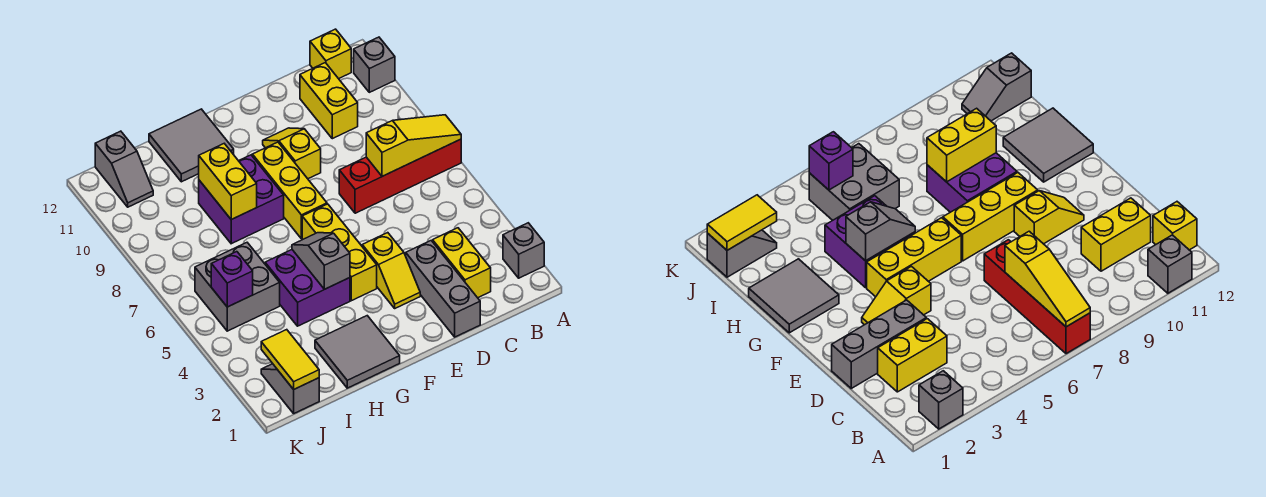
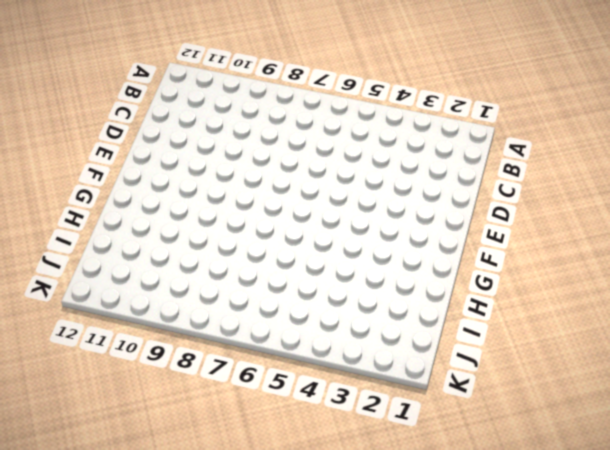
none -> grey 1x1 brick [503,223,544,278]
none -> red 1x4 brick [339,139,461,213]
none -> grey 1x1 brick [354,37,395,92]

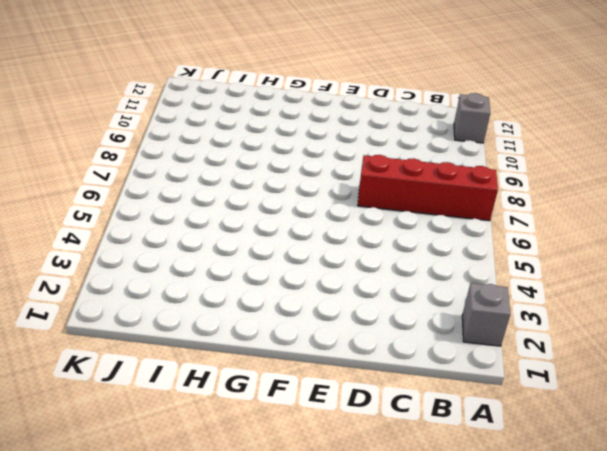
none -> yellow 1x1 brick [310,29,351,79]
none -> yellow 1x2 brick [433,228,491,298]
none -> yellow 1x2 brick [300,63,358,139]

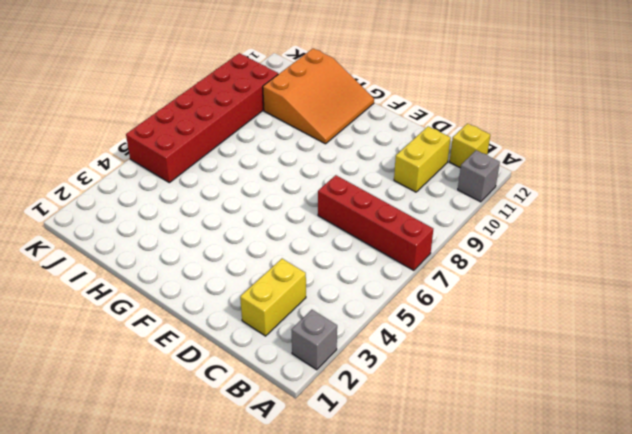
orange 3x3 slope [263,48,374,144] -> grey 2x2 tile [149,109,234,182]
red 2x6 brick [126,53,278,183] -> grey 2x2 brick [195,243,280,331]
none -> grey 1x3 brick [406,241,480,337]
none -> yellow 1x2 slope [362,233,420,308]
none -> yellow 1x2 slope [263,128,321,179]

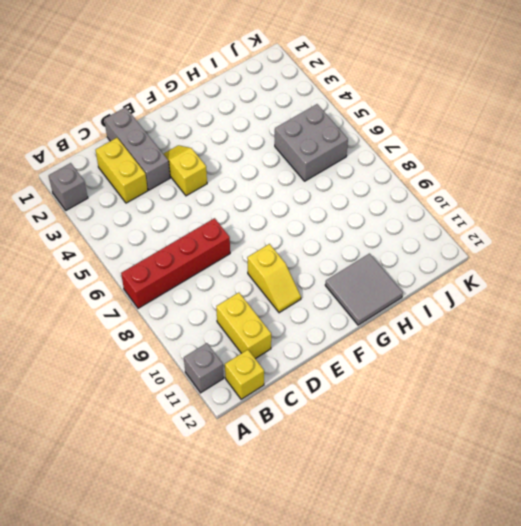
none -> yellow 1x3 brick [302,204,377,301]
none -> yellow 1x3 brick [252,142,327,239]
none -> grey 2x2 tile [315,316,400,388]

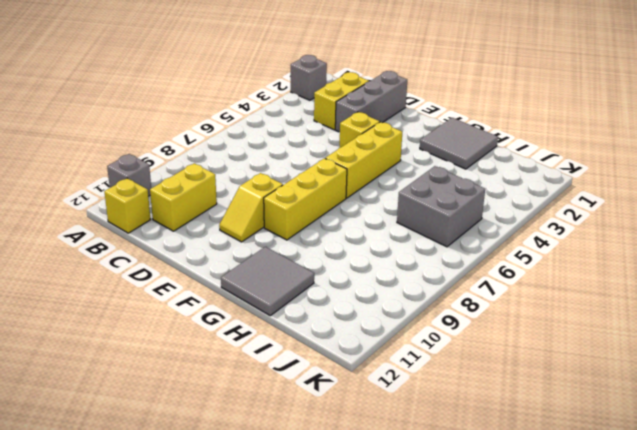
none -> red 1x4 brick [339,139,461,213]
none -> purple 2x2 brick [265,250,350,326]
none -> purple 2x2 brick [199,155,284,244]

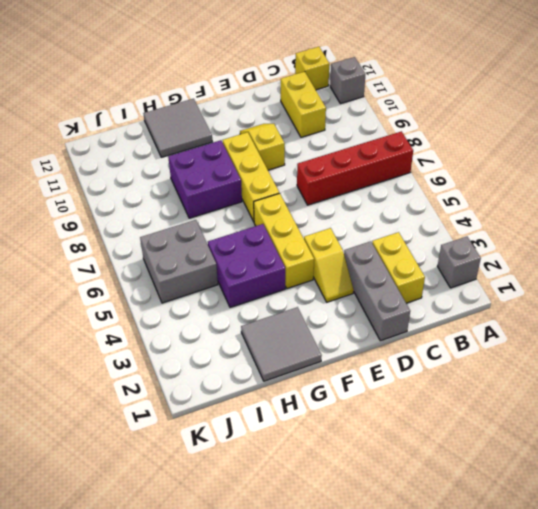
none -> grey 1x2 slope [261,364,319,413]
none -> grey 1x2 slope [95,131,153,207]
none -> yellow 1x3 slope [366,115,461,176]

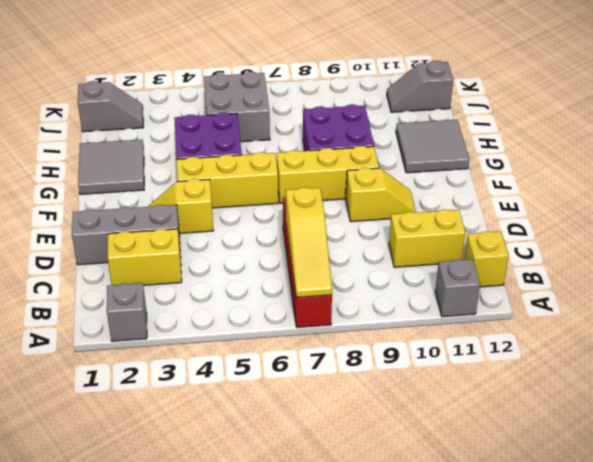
none -> grey 1x2 slope [292,233,350,289]
none -> yellow 1x2 brick [199,144,257,220]
none -> yellow 1x2 tile [261,330,319,389]

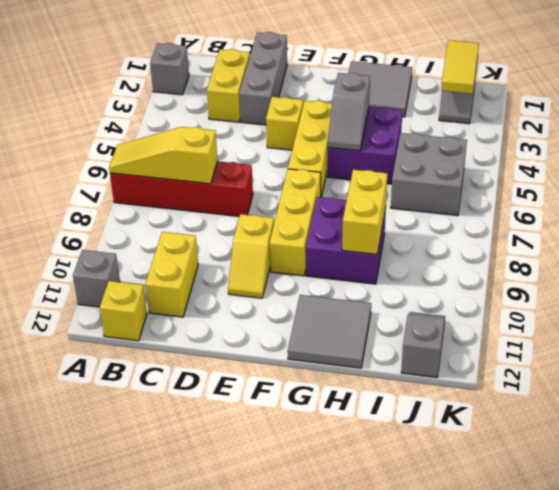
none -> purple 1x1 brick [211,252,253,307]

